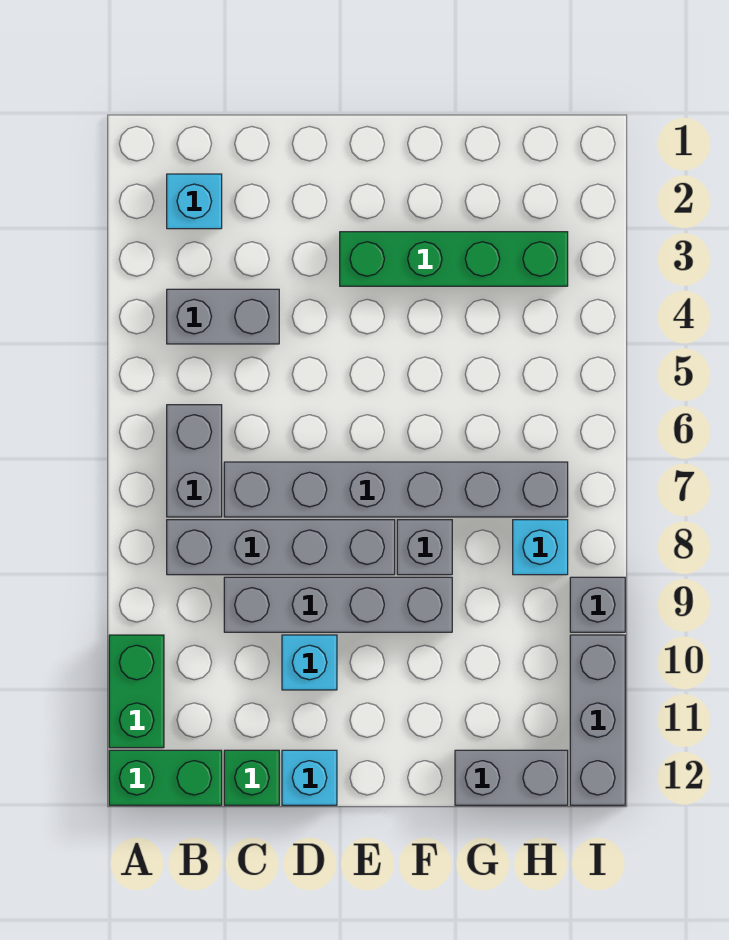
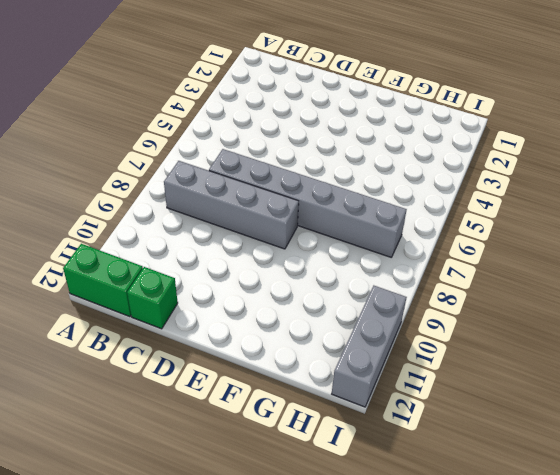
none -> green 1x2 brick [109,635,164,748]
none -> cyan 1x1 brick [167,174,222,229]
none -> grey 1x2 brick [167,289,279,344]

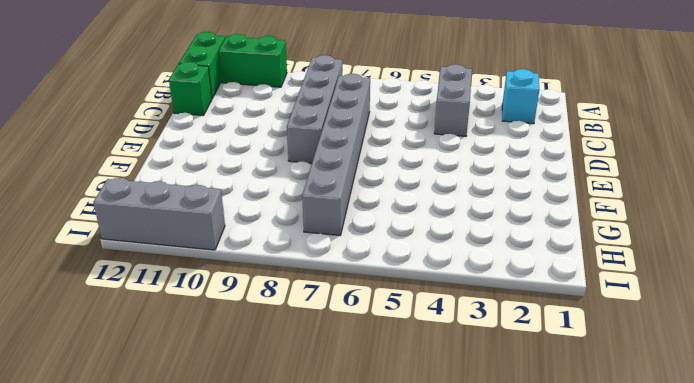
none -> grey 1x2 brick [167,405,222,517]
none -> grey 1x4 brick [224,577,452,632]
none -> cyan 1x1 brick [282,635,337,690]

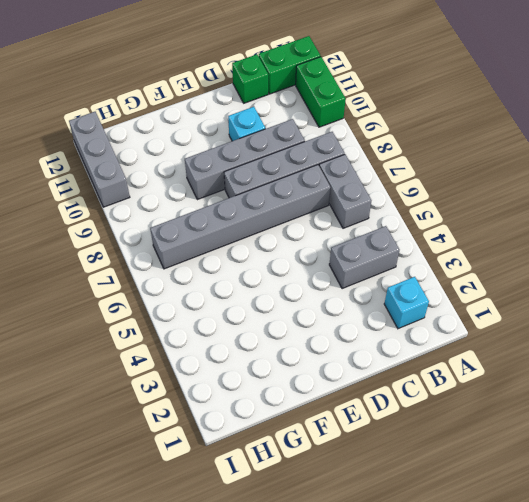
none -> cyan 1x1 brick [282,750,337,805]
none -> green 1x4 brick [340,232,568,286]
none -> grey 1x1 brick [397,520,452,575]

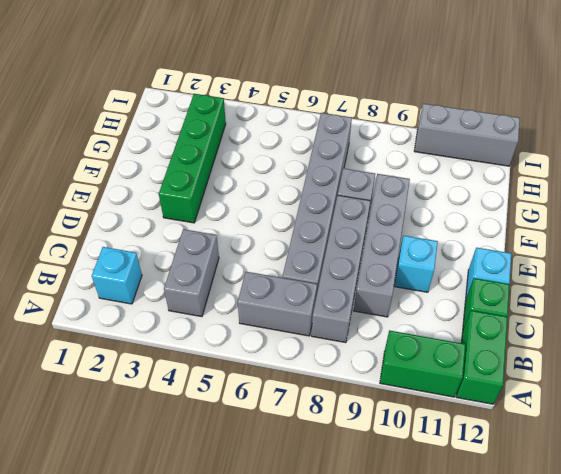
none -> grey 1x2 brick [455,750,568,805]
none -> cyan 1x1 brick [513,520,568,575]
none -> grey 1x1 brick [570,577,625,632]

